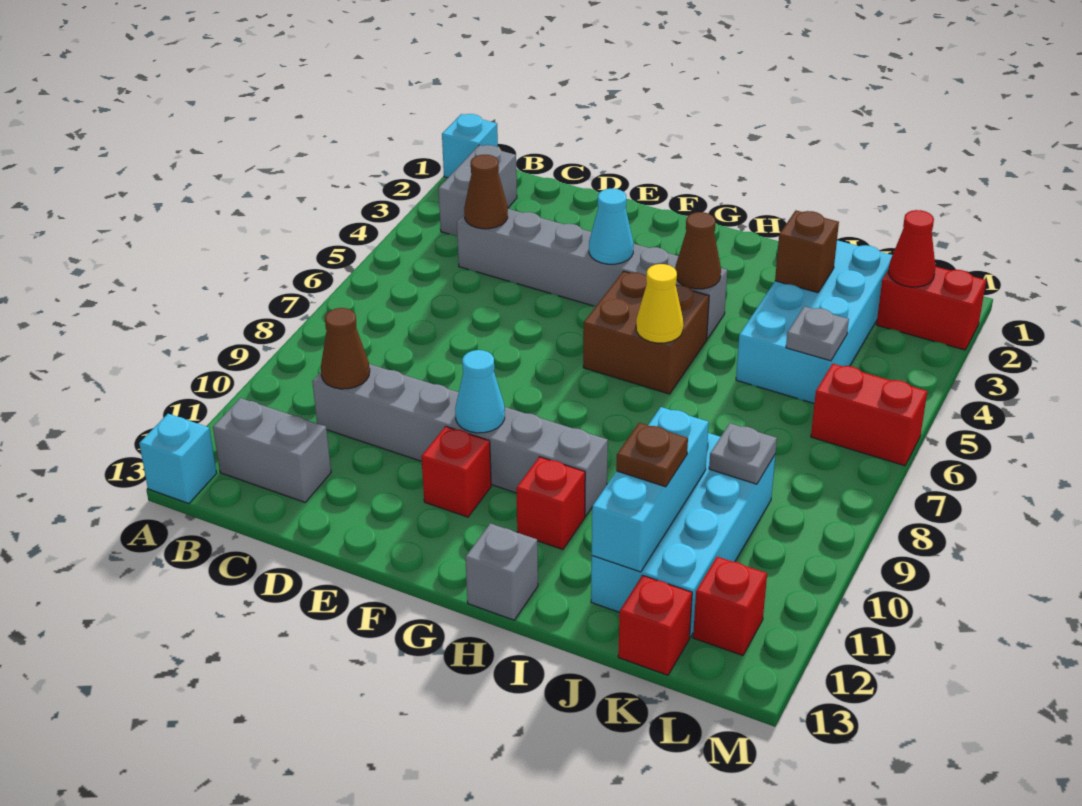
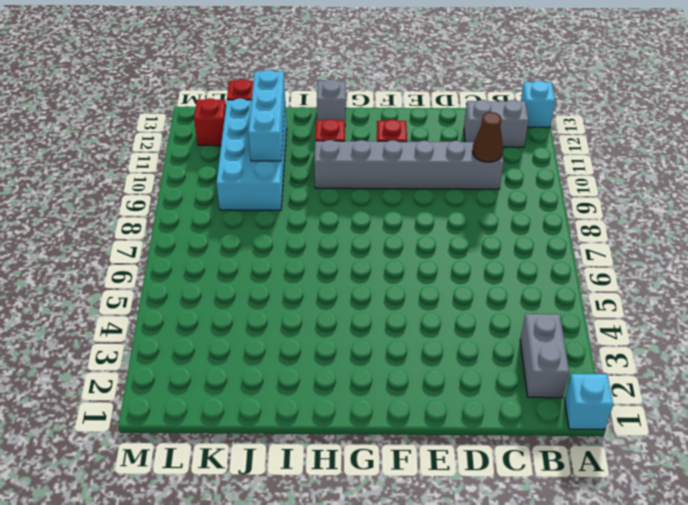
none -> grey 1x6 brick [457,209,727,339]
none -> brown 2x2 brick [583,271,709,394]
none -> cyan 2x4 brick [736,240,892,403]

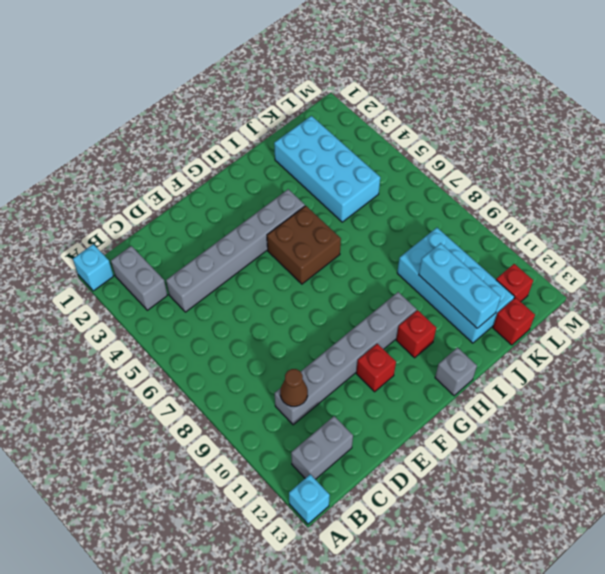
none -> red 1x2 brick [876,266,986,350]
none -> red 1x2 brick [811,364,927,466]
none -> brown 1x1 cone [464,155,508,229]

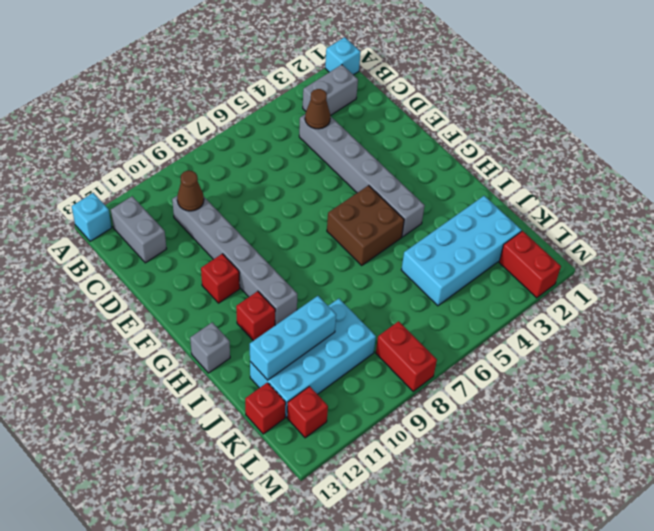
red 1x2 brick [376,321,437,391] -> red 1x2 brick moved to [811,364,927,466]
none -> cyan 1x1 cone [589,189,634,264]
none -> cyan 1x1 cone [455,350,505,433]
none -> brown 1x1 cone [675,212,721,289]

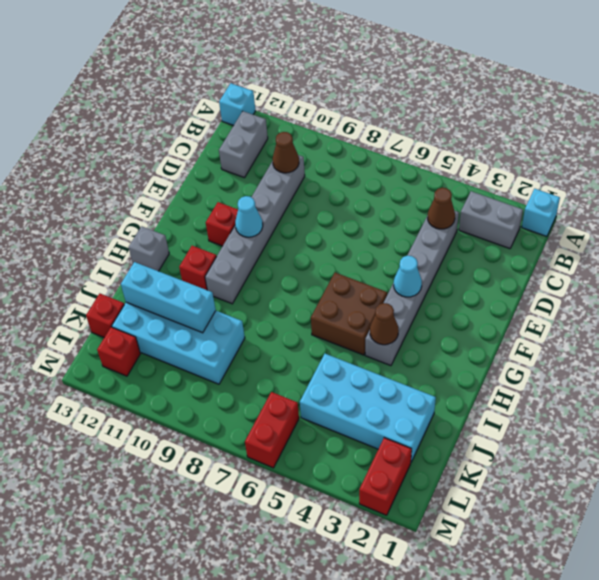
none -> yellow 1x1 cone [636,264,683,343]
none -> brown 1x1 brick [775,211,839,293]
none -> grey 1x1 plate [786,306,849,361]

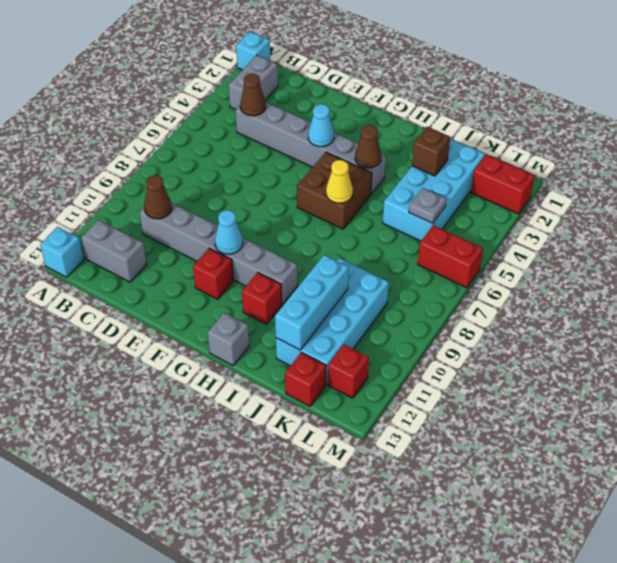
none -> grey 1x1 plate [709,423,777,484]
none -> red 1x1 cone [888,210,935,287]
none -> brown 1x1 plate [616,423,688,487]

